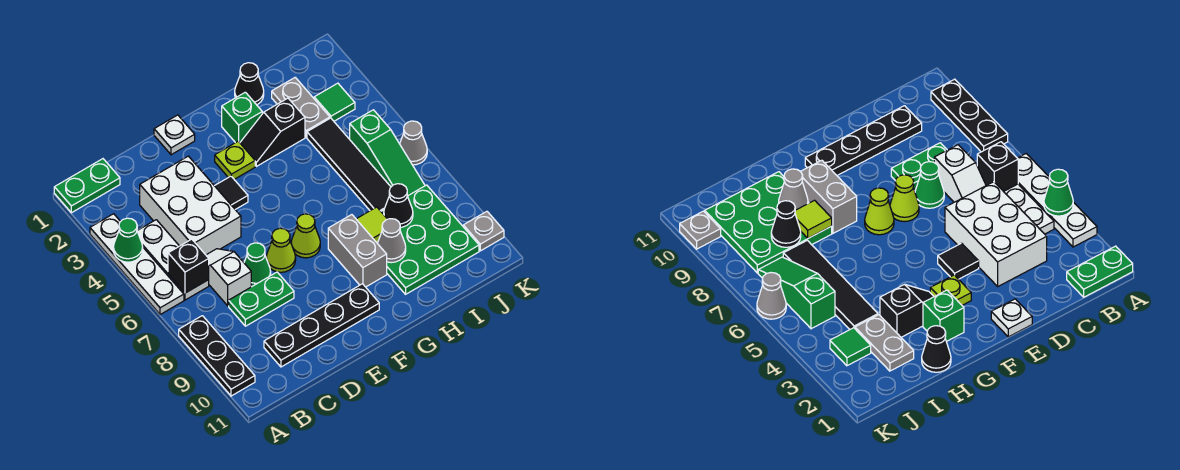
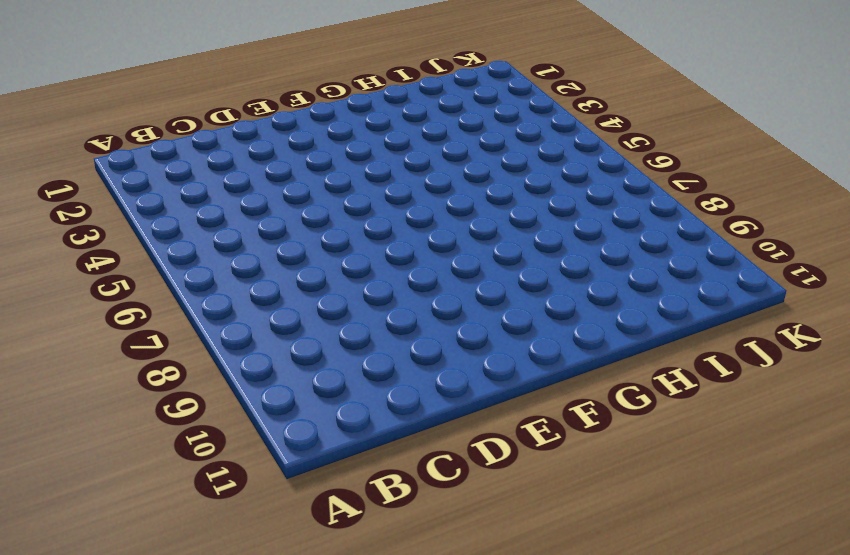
none -> green 1x2 plate [54,159,120,213]
none -> white 1x4 plate [90,214,184,315]
none -> black 1x3 plate [179,316,255,396]
none -> white 1x3 plate [137,220,209,300]

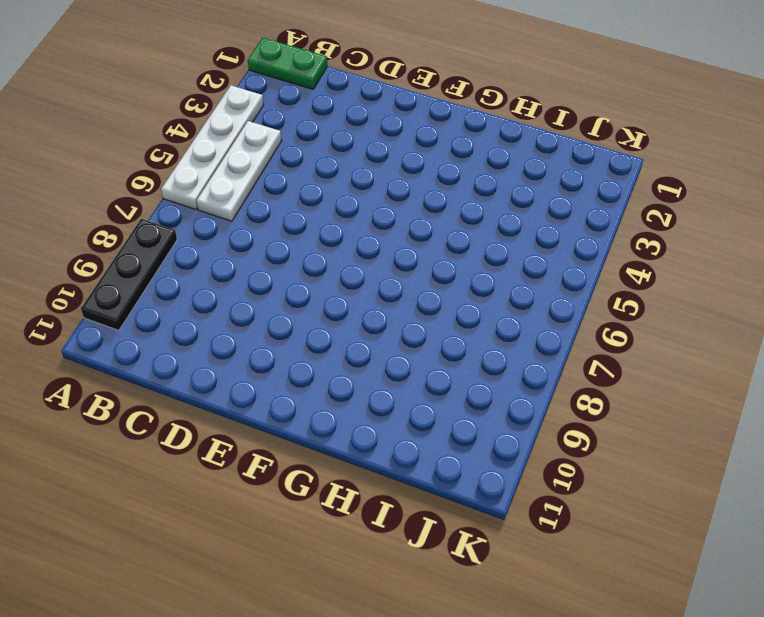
none -> white 2x3 brick [140,156,241,255]
none -> white 1x2 slope [206,249,251,306]
none -> green 1x2 plate [229,272,294,326]
none -> black 1x4 plate [264,284,379,367]

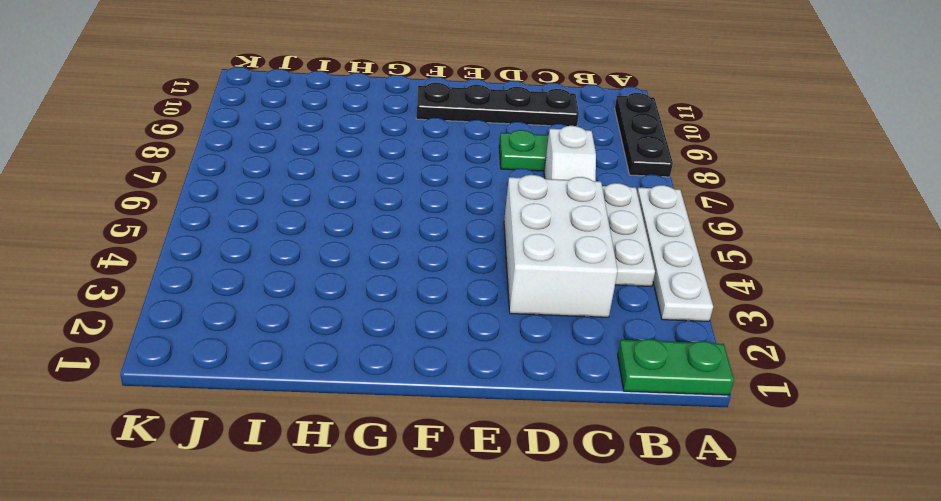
none -> green 1x1 cone [244,243,271,286]
none -> white 1x1 plate [154,115,195,155]
none -> black 1x1 tile [214,176,248,209]
none -> lime 1x1 cone [266,228,296,272]

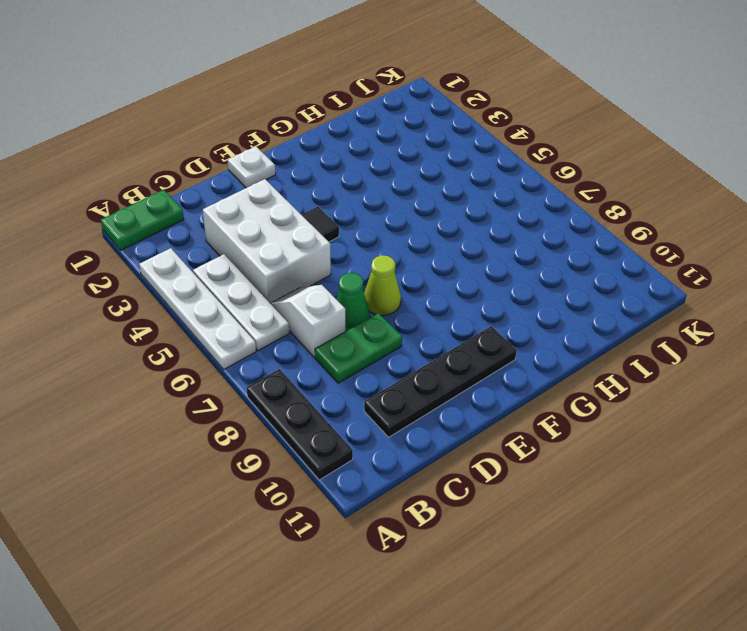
none -> lime 1x1 plate [215,141,255,179]
none -> lime 1x1 cone [291,214,320,258]
none -> green 1x1 brick [222,92,262,143]
none -> black 1x2 slope [240,98,305,166]

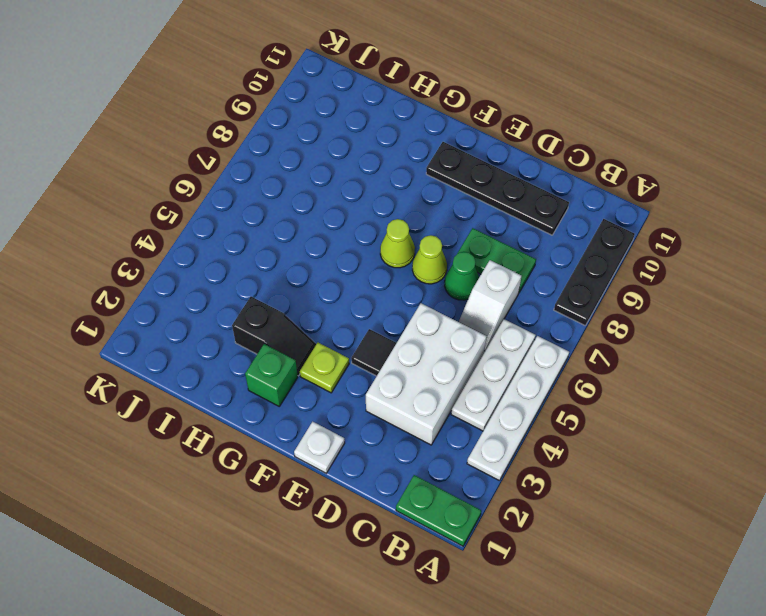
none -> grey 1x2 brick [328,215,387,287]
none -> black 1x1 cone [235,63,264,105]
none -> green 3x3 plate [381,185,479,294]
none -> grey 1x2 plate [272,78,330,137]

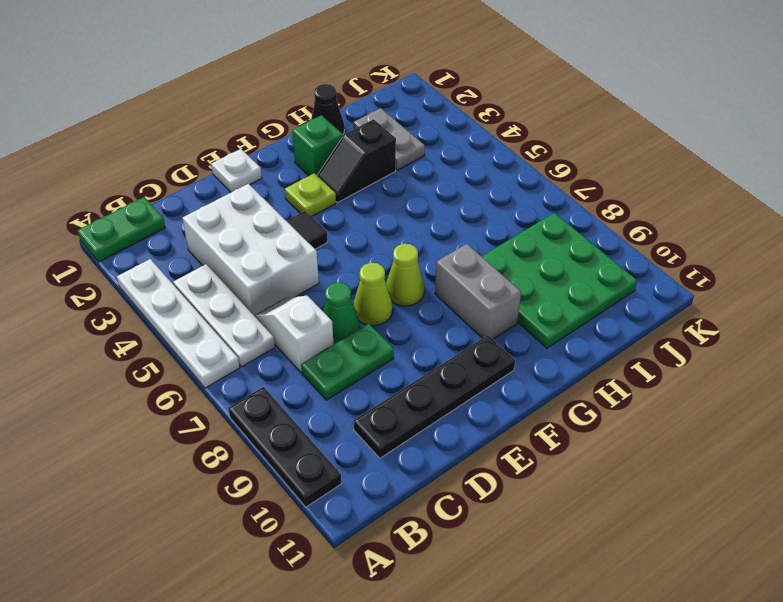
none -> black 1x4 tile [307,118,391,211]
none -> green 1x1 tile [314,83,355,121]
none -> green 1x3 slope [350,110,425,196]
none -> grey 1x1 cone [400,121,427,165]

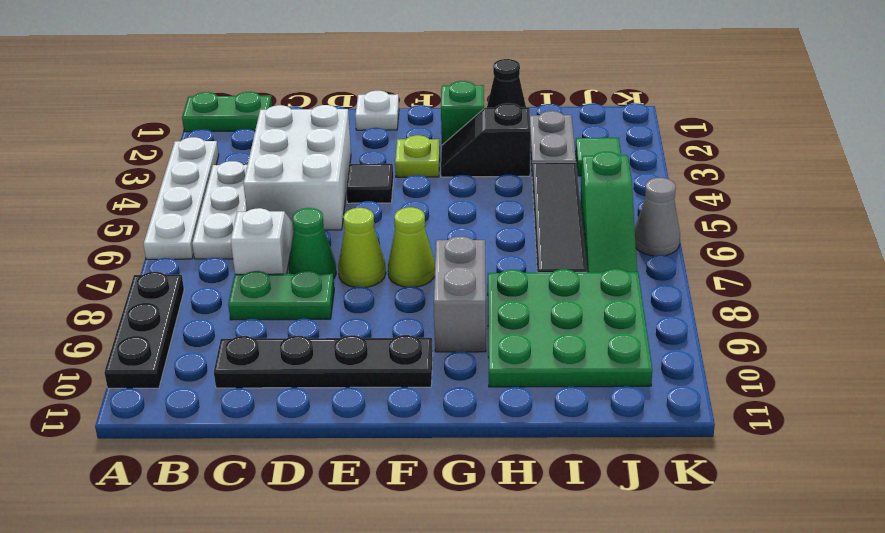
none -> grey 1x1 plate [463,211,504,251]
none -> green 1x1 cone [113,218,143,262]
none -> black 1x1 brick [168,239,209,293]
none -> lime 1x1 tile [356,207,387,243]

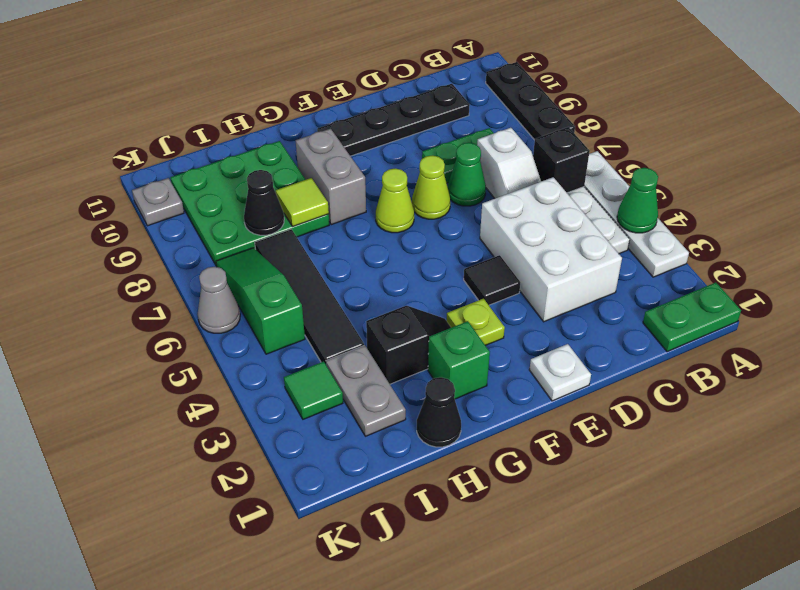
none -> grey 1x1 cone [377,219,406,263]

